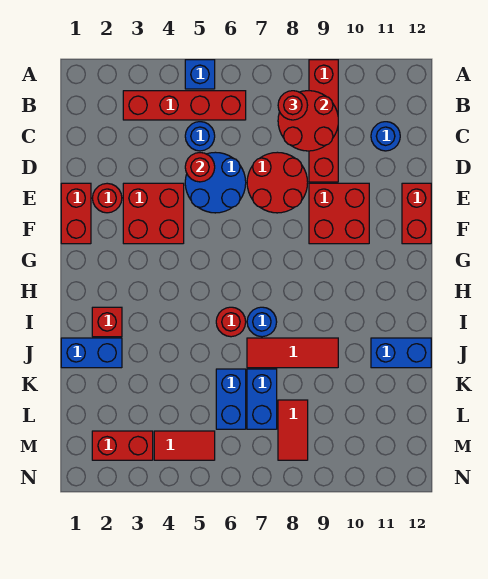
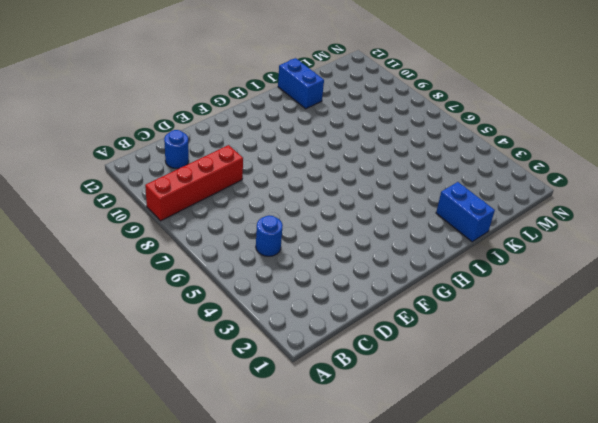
none -> blue 1x1 brick [185,60,215,89]
none -> red 1x4 brick [123,91,246,120]
none -> blue 2x2 round brick [185,152,246,213]

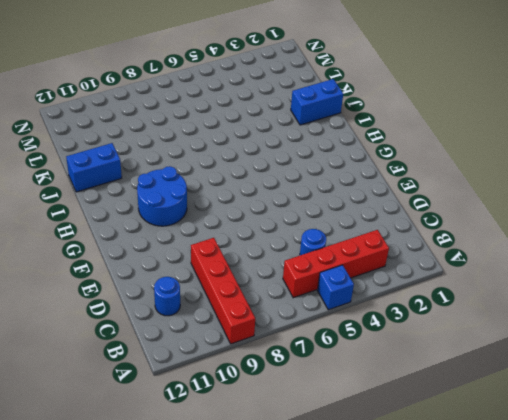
blue 2x2 round brick [137,166,187,226] -> blue 2x2 round brick moved to [185,152,246,213]
none -> red 2x2 round brick [247,152,308,213]
none -> red 1x2 brick [61,183,91,244]
none -> red 1x1 round brick [92,183,122,213]

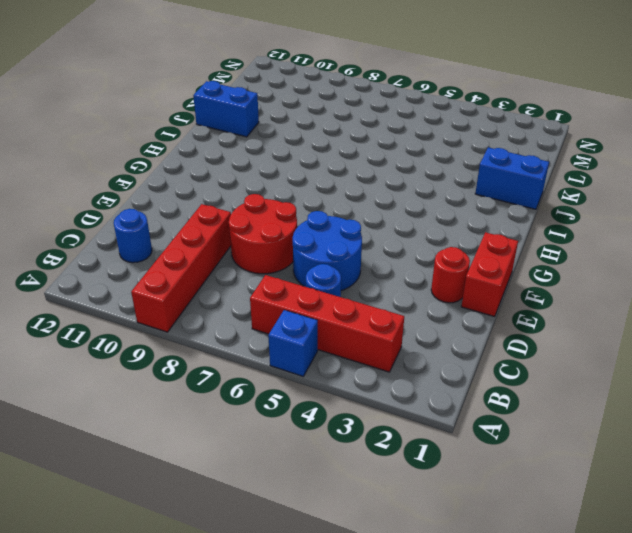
none -> red 2x2 brick [123,183,184,244]
none -> red 2x2 brick [309,183,369,244]
none -> red 1x2 brick [402,183,431,244]

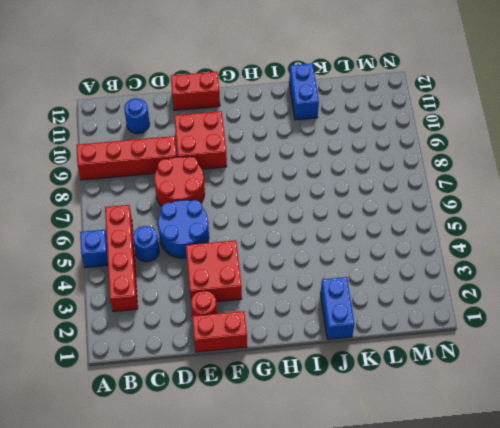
none -> red 1x1 brick [92,307,122,337]
none -> red 1x1 round brick [216,307,246,337]
none -> blue 1x1 round brick [247,307,277,337]

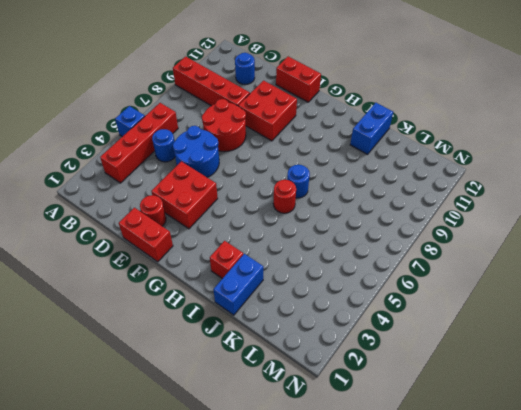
none -> red 1x3 tile [247,338,338,368]
none -> blue 1x2 brick [216,369,246,429]
none -> blue 1x2 brick [247,369,277,429]

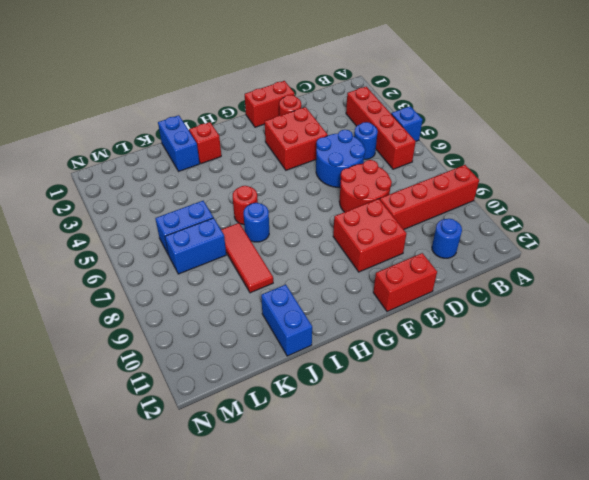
none -> red 1x2 tile [278,400,308,460]
none -> red 1x2 brick [92,431,153,460]
none -> red 1x2 tile [154,431,215,460]

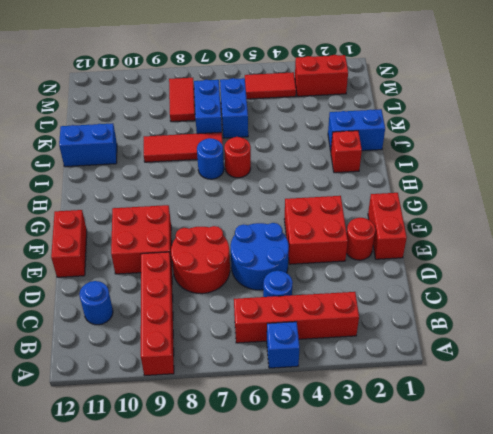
none -> red 2x2 round brick [278,91,338,151]
none -> red 1x1 round brick [185,153,215,182]
none -> red 1x1 round brick [278,91,308,120]

